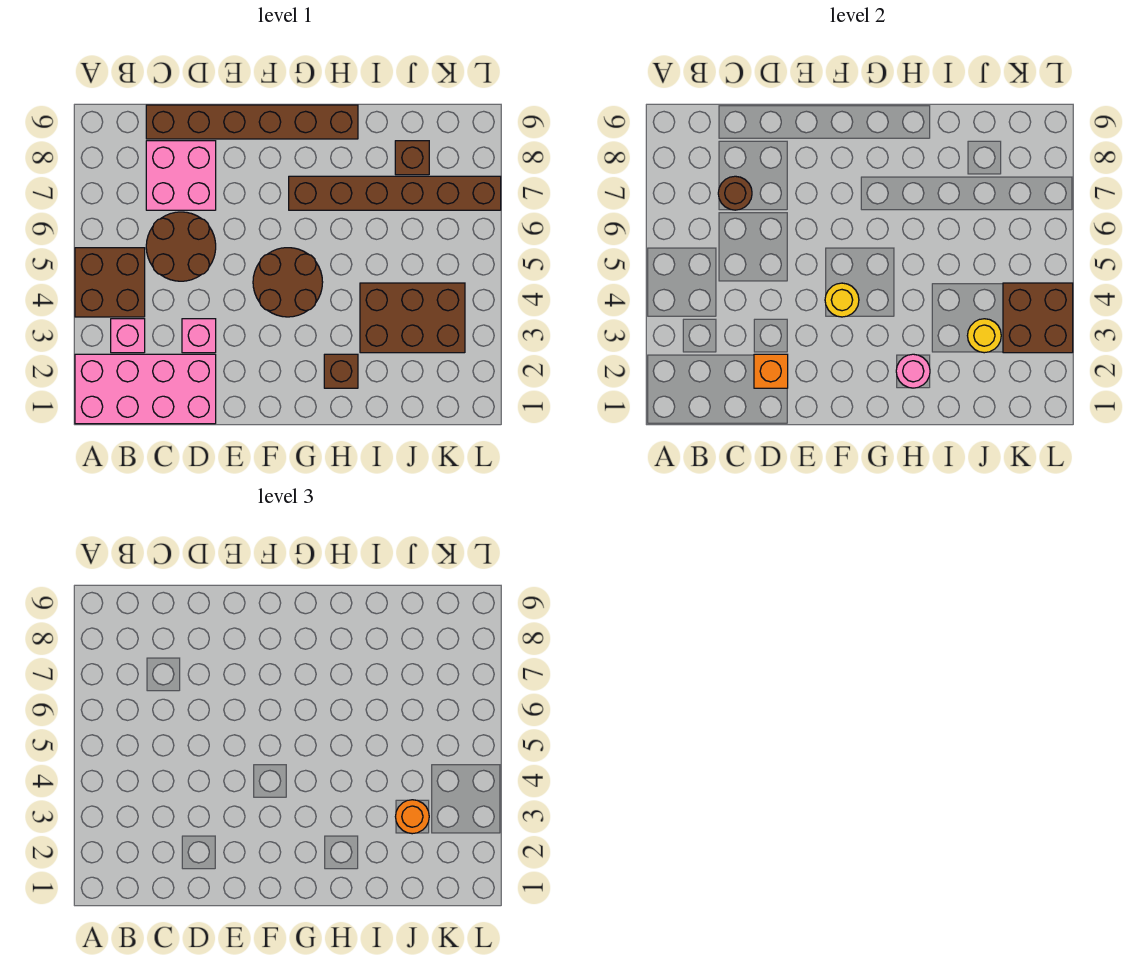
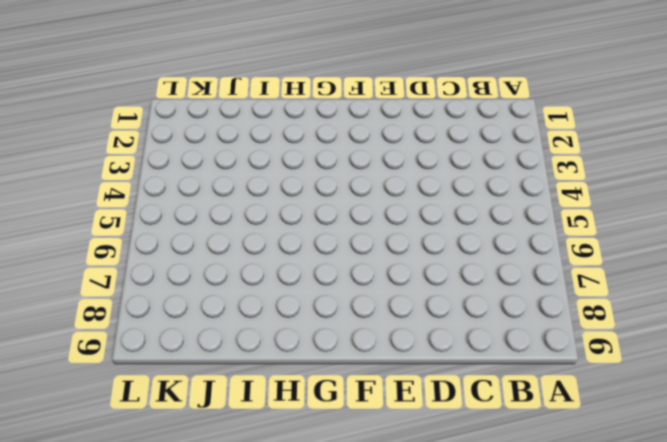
none -> pink 2x4 brick [75,354,216,424]
none -> brown 2x2 brick [75,248,145,317]
none -> pink 1x1 brick [111,319,145,353]

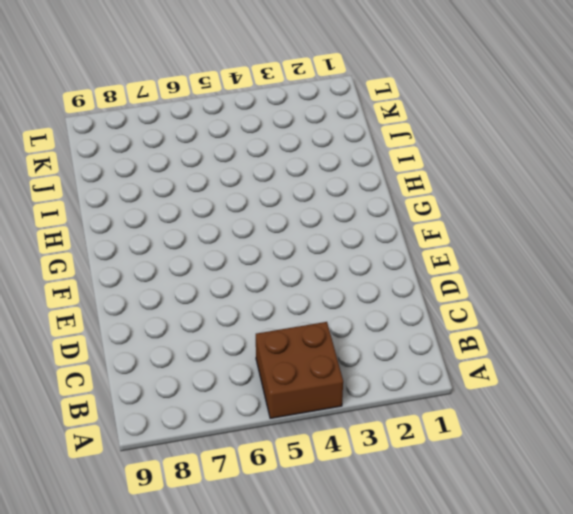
none -> pink 2x4 brick [75,354,216,424]
none -> pink 1x1 brick [111,319,145,353]
none -> brown 2x2 round brick [146,212,216,281]

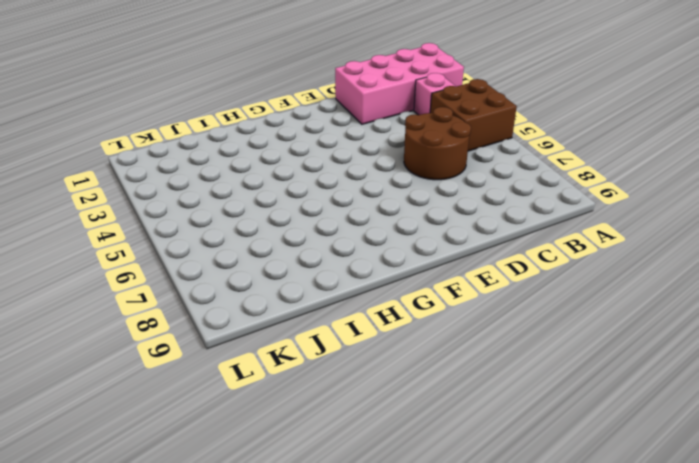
none -> pink 2x2 brick [146,141,216,210]
none -> brown 1x6 brick [146,105,358,139]
none -> pink 1x1 brick [182,319,216,353]

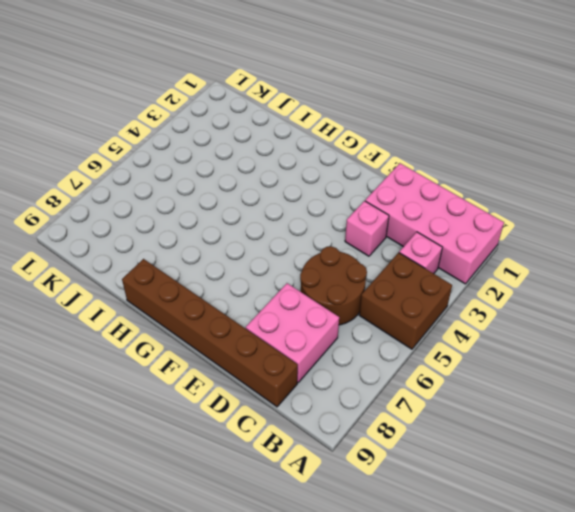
none -> brown 2x2 round brick [253,248,323,317]
none -> brown 1x6 brick [289,176,501,210]
none -> brown 1x1 brick [324,354,358,388]

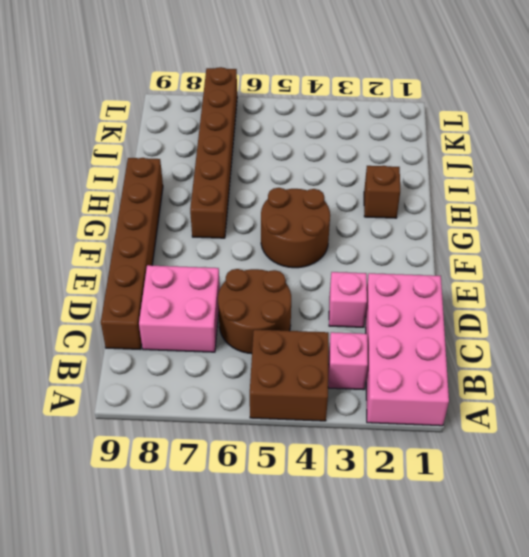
none -> brown 2x3 brick [360,283,465,353]
none -> brown 1x1 brick [395,141,429,175]
none -> brown 1x1 round brick [718,176,752,210]

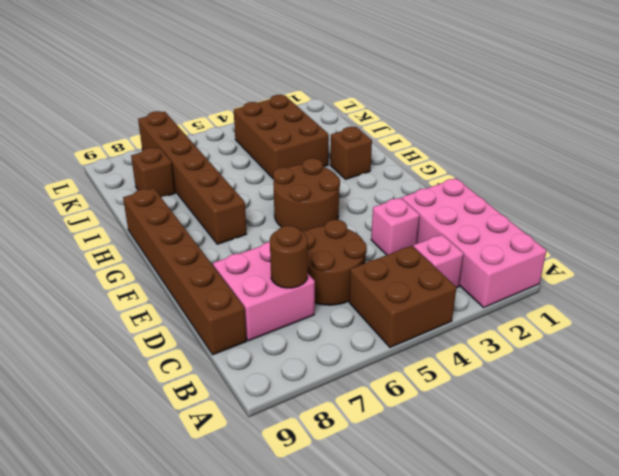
none -> orange 1x1 brick [754,354,788,388]
none -> yellow 1x1 round brick [825,283,859,317]
none -> pink 1x1 round brick [896,354,930,388]

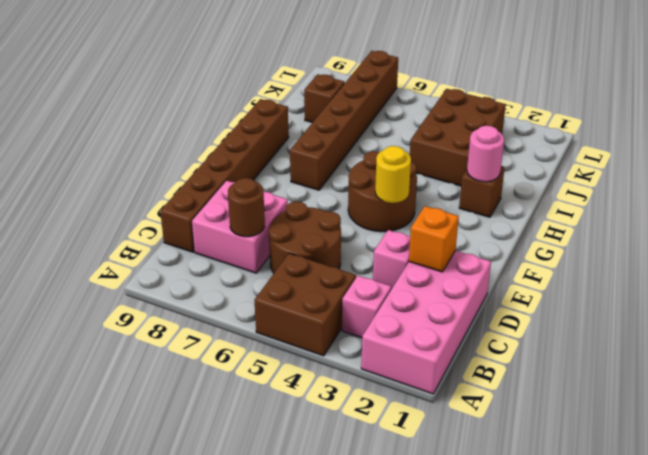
none -> yellow 1x1 round brick [967,319,1001,353]
none -> brown 2x2 brick [1003,283,1073,353]
none -> orange 1x1 round brick [395,800,429,834]

